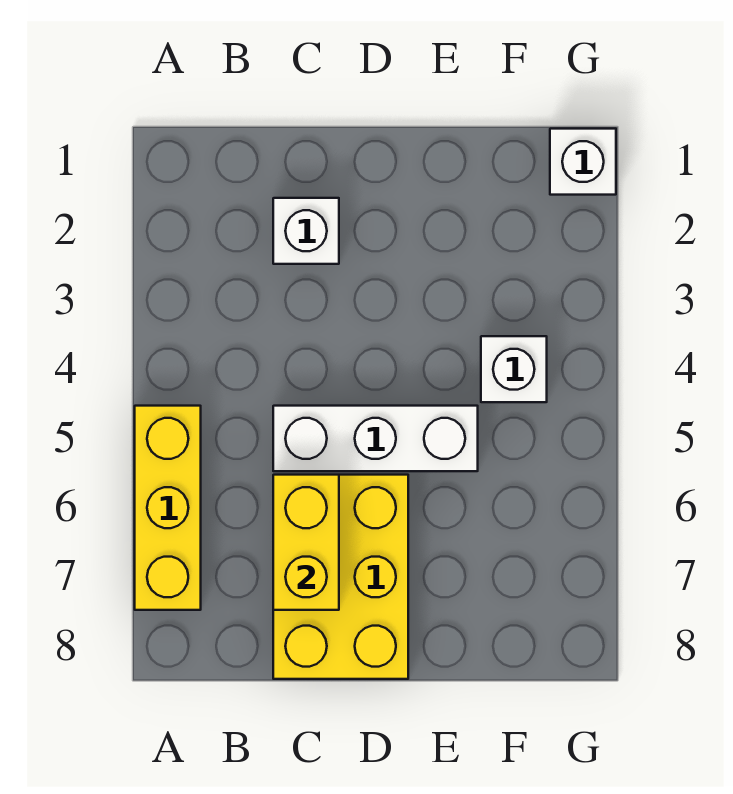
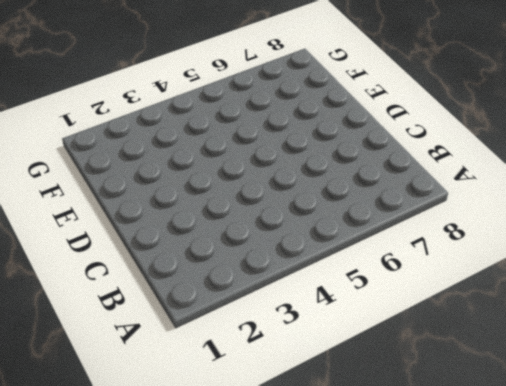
none -> yellow 1x3 brick [135,406,201,610]
none -> white 1x1 brick [273,198,339,264]

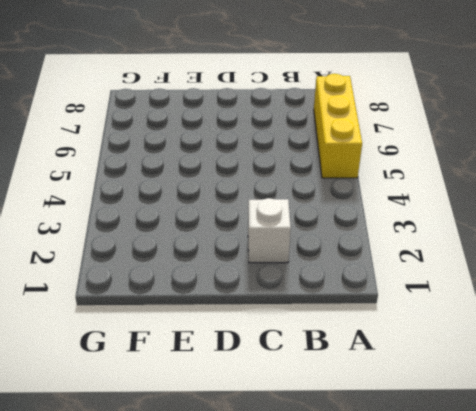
none -> white 1x3 brick [273,406,478,471]
none -> yellow 2x3 brick [273,475,408,679]

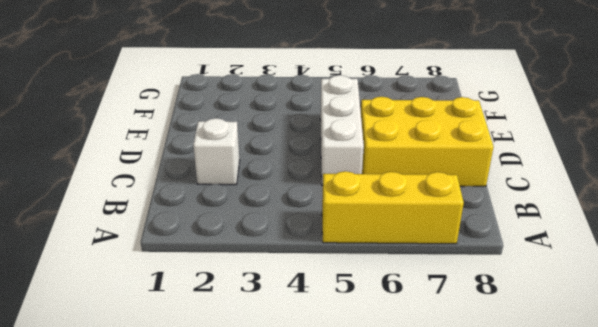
none -> white 1x1 brick [481,336,547,402]
none -> white 1x1 brick [550,129,616,195]

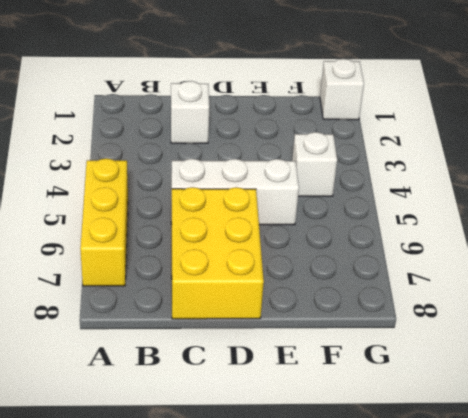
none -> yellow 1x2 brick [273,475,339,610]

